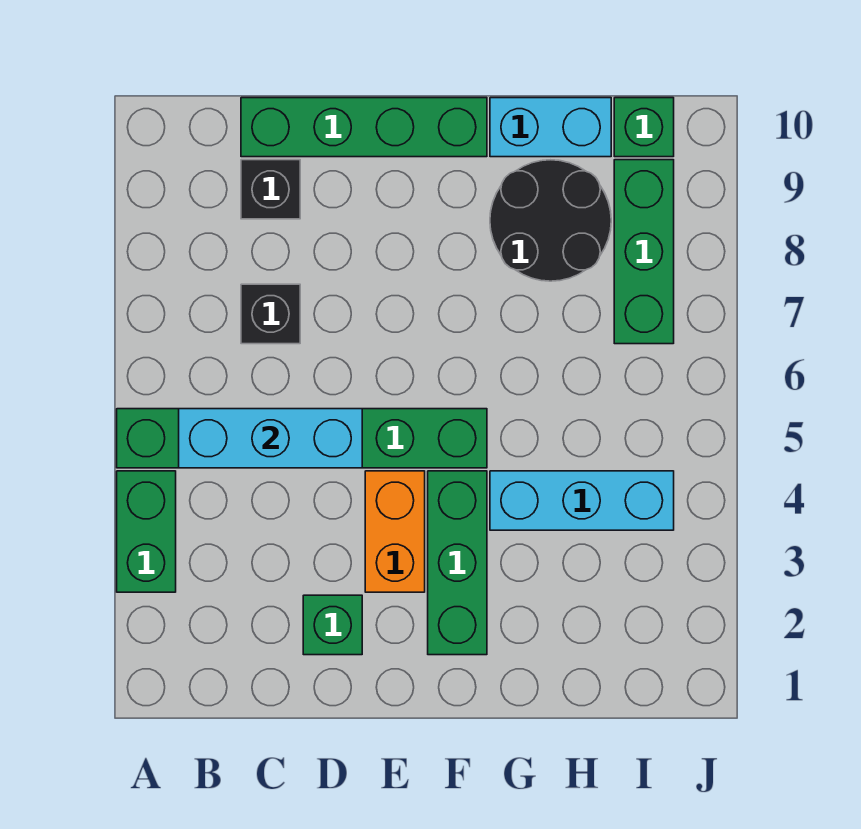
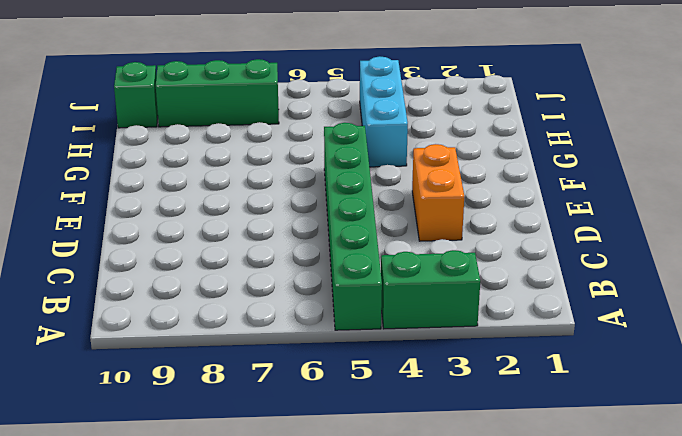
orange 1x2 brick [412,144,464,241] -> orange 1x2 brick turned to [365,471,425,592]
none -> black 1x1 brick [241,284,300,344]
none -> black 1x1 brick [241,160,300,219]
none -> green 1x4 brick [241,98,487,157]

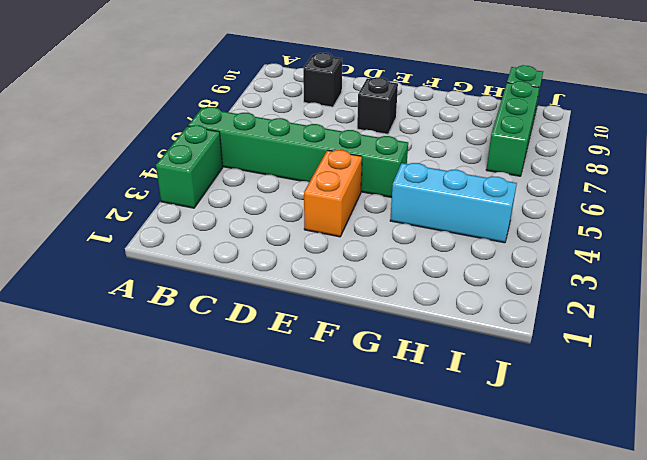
black 1x1 brick [357,77,398,134] -> black 1x1 brick moved to [241,284,300,344]
none -> green 1x4 brick [241,98,487,157]
none -> green 1x1 brick [303,595,362,655]
none -> green 1x3 brick [428,471,487,655]

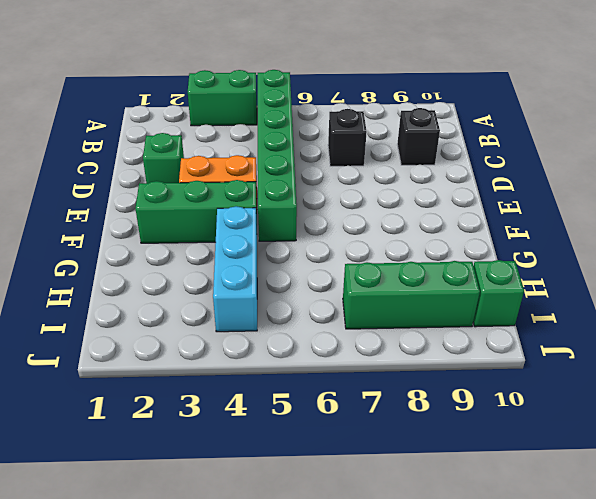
none -> green 1x4 brick [241,98,487,157]
none -> black 2x2 round brick [490,160,611,281]
none -> cyan 1x2 brick [490,98,611,157]

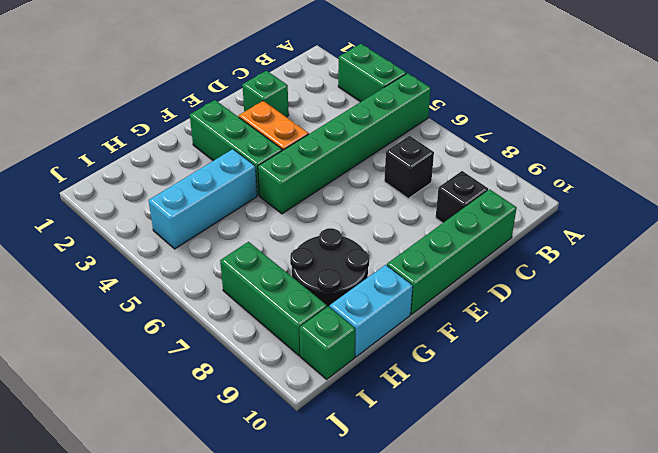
none -> cyan 1x3 brick [179,409,362,468]

